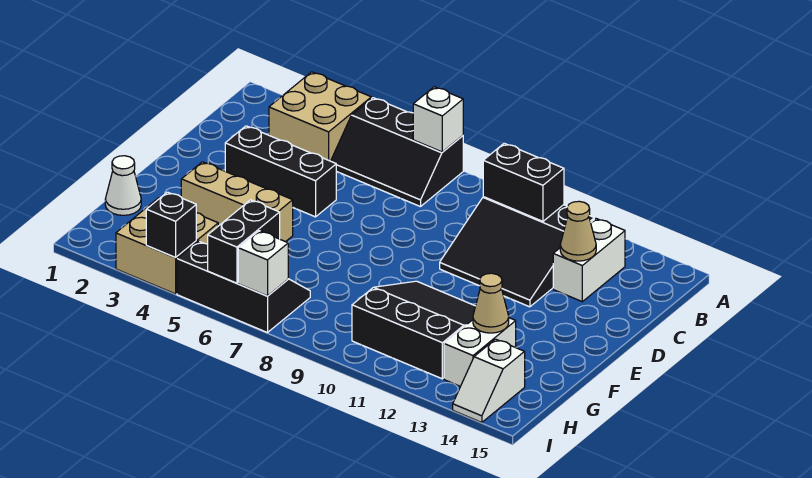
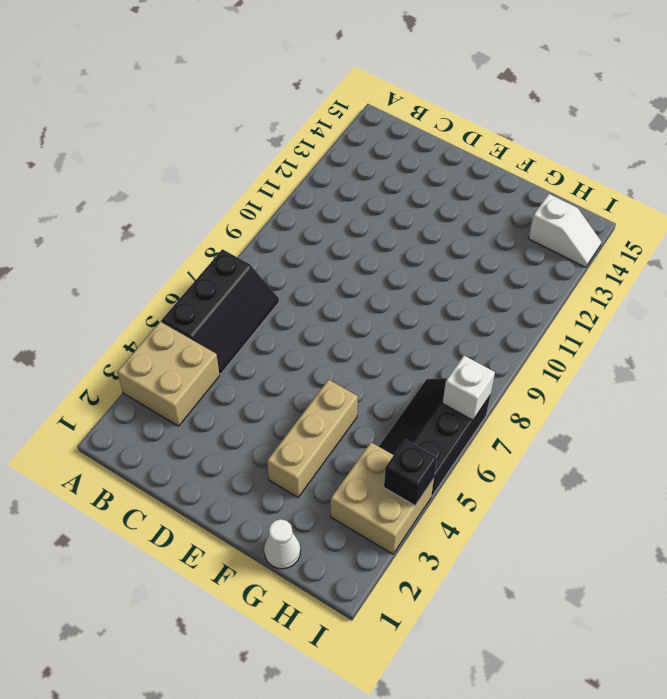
none -> black 3x3 slope [440,197,594,307]
none -> white 1x2 brick [553,219,625,302]
none -> black 1x3 brick [225,126,336,217]

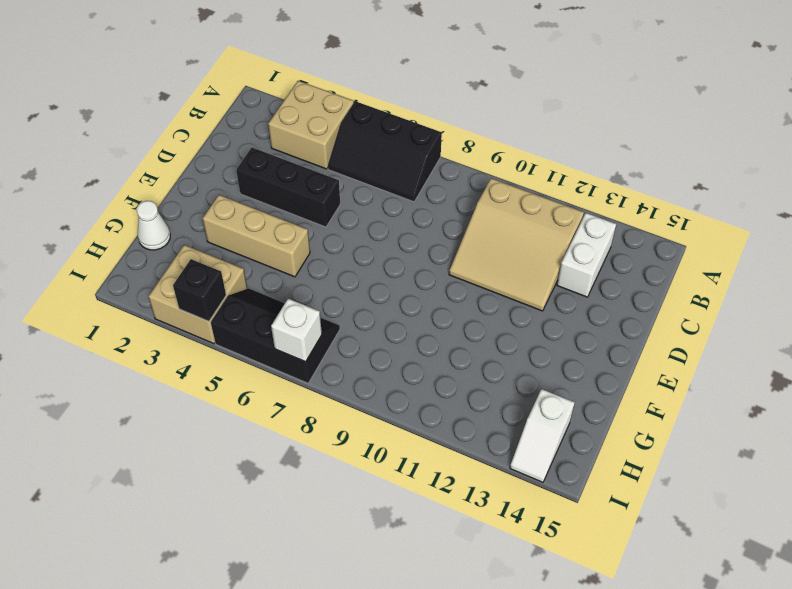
tan 3x3 slope [449,178,584,311] -> black 3x3 slope [440,197,594,307]
none -> black 3x3 slope [352,281,475,379]
none -> white 1x2 brick [444,318,516,386]
none -> white 1x1 brick [413,87,463,152]

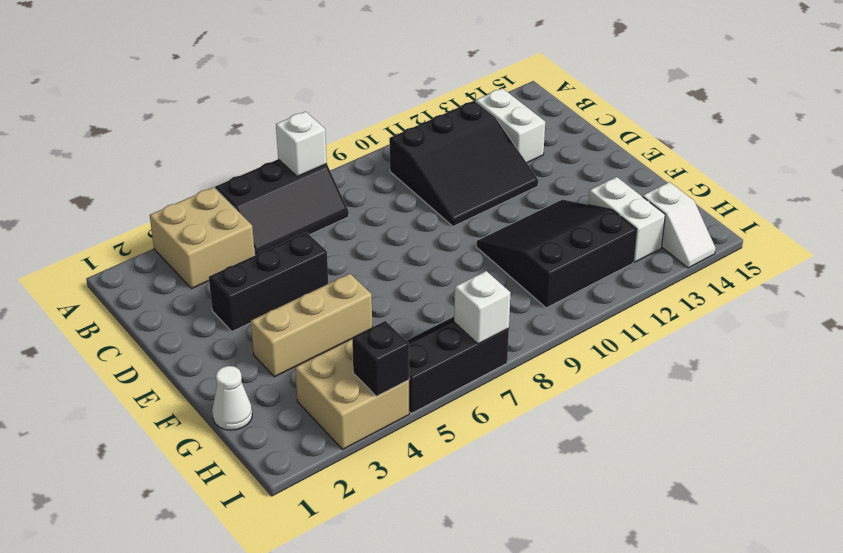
none -> black 1x2 brick [483,143,564,221]
none -> tan 1x1 cone [560,201,596,261]
none -> tan 1x1 cone [473,273,509,333]

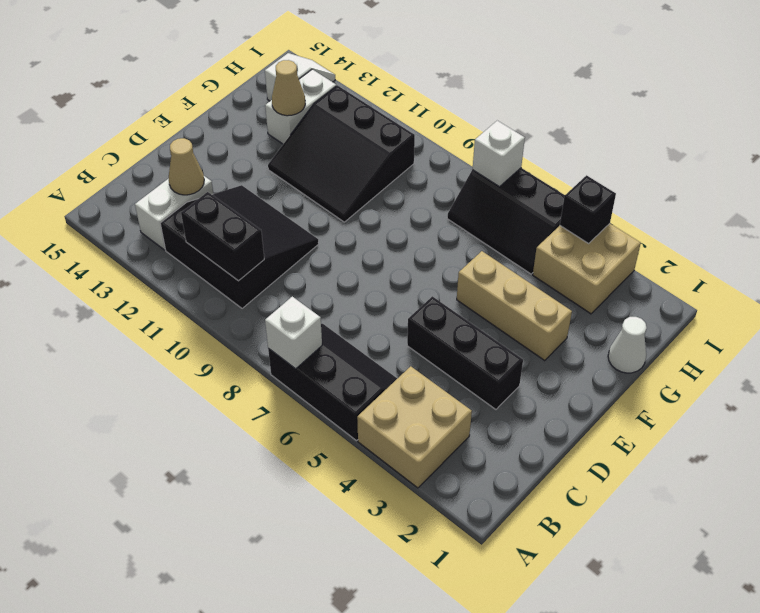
none -> black 1x2 brick [208,200,280,283]

